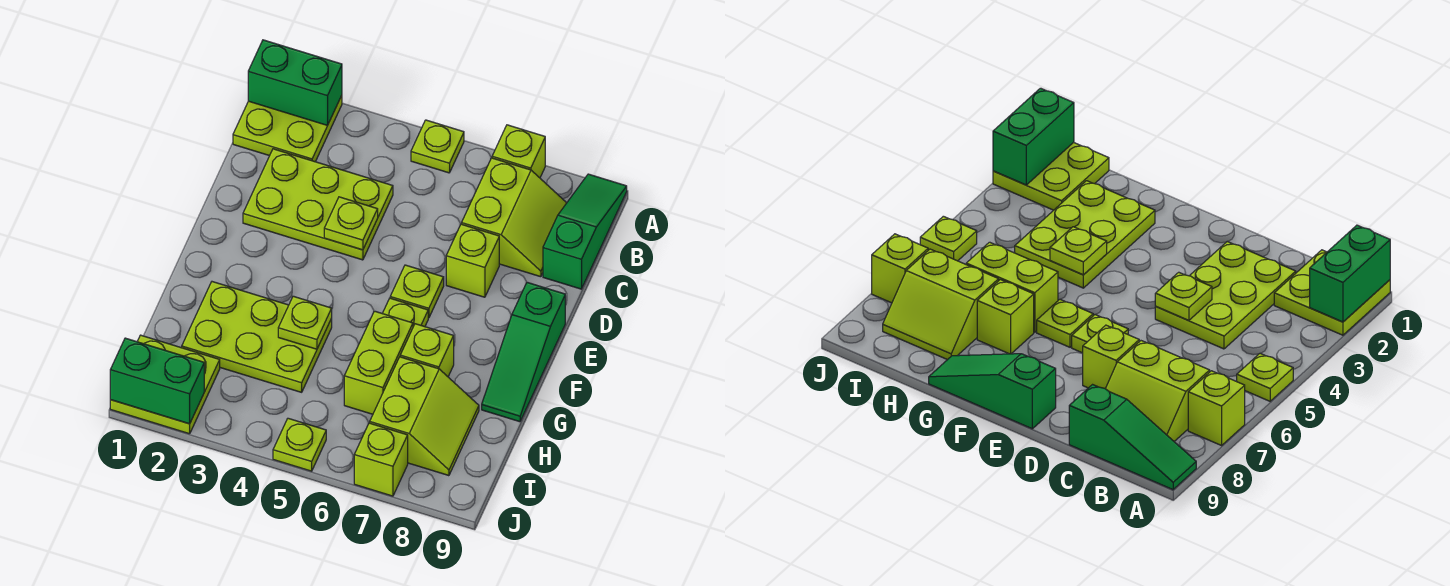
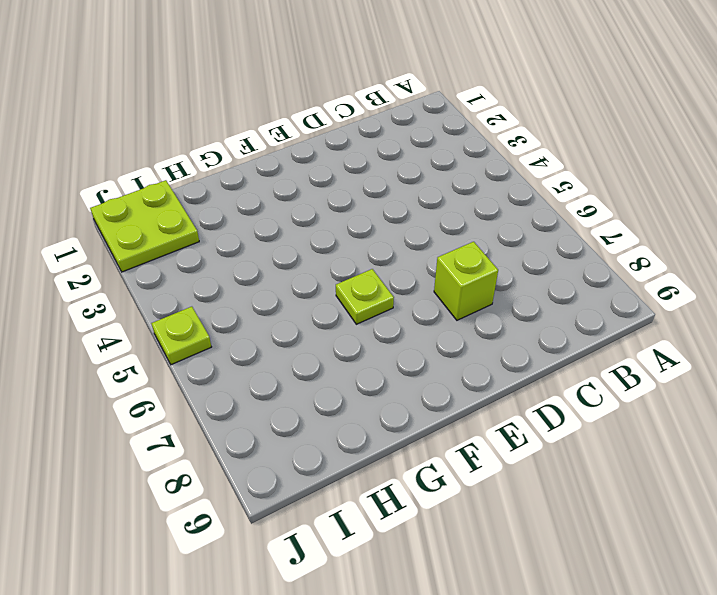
none -> lime 2x2 plate [233,95,342,162]
none -> lime 1x1 plate [411,120,464,173]
none -> lime 1x1 brick [492,125,545,178]

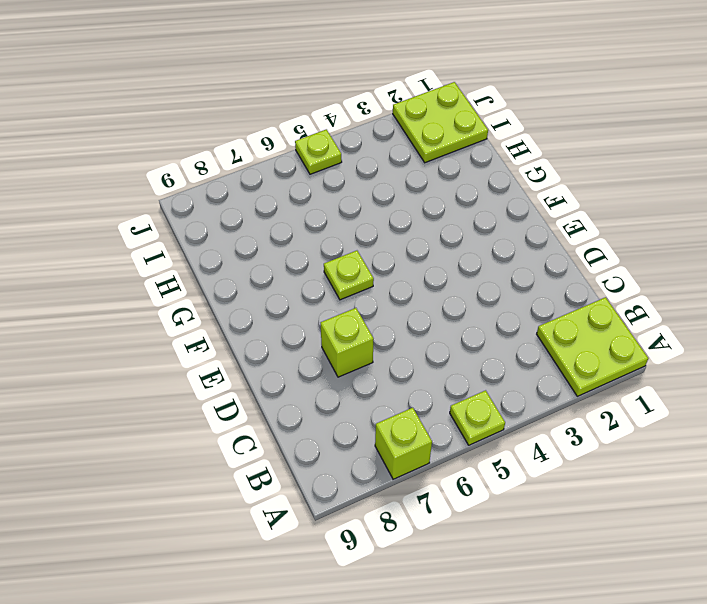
none -> green 1x3 slope [543,174,627,289]
none -> lime 2x2 slope [462,158,566,277]
none -> lime 2x3 plate [243,149,393,260]

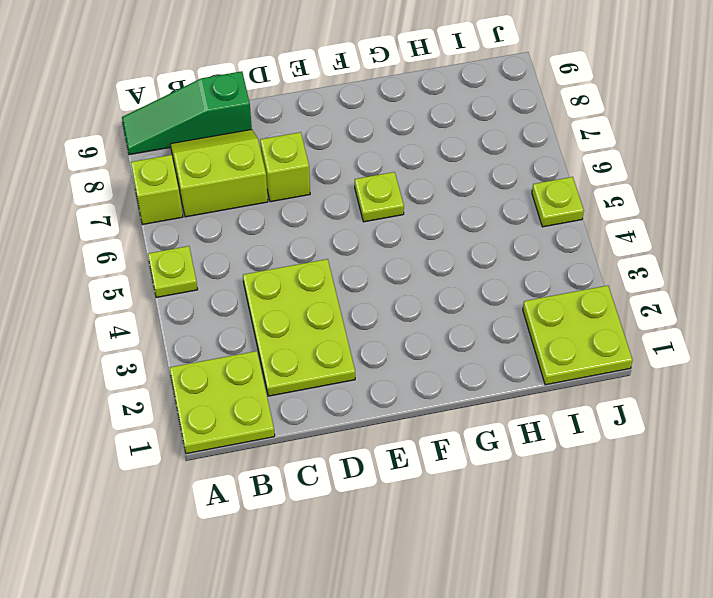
none -> lime 1x1 plate [390,265,444,318]
none -> green 1x3 slope [482,282,565,422]
none -> lime 2x3 plate [182,282,332,392]

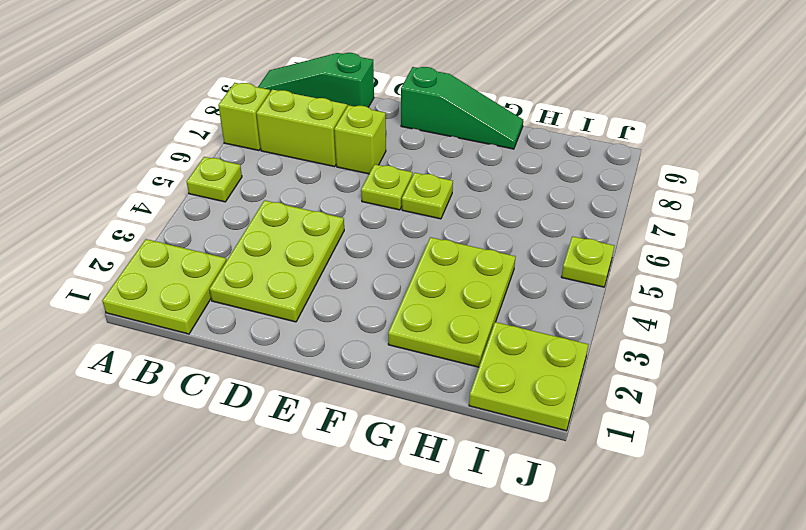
none -> lime 1x2 brick [344,311,413,414]
none -> lime 1x1 brick [400,324,454,377]
none -> lime 2x2 slope [370,357,479,476]

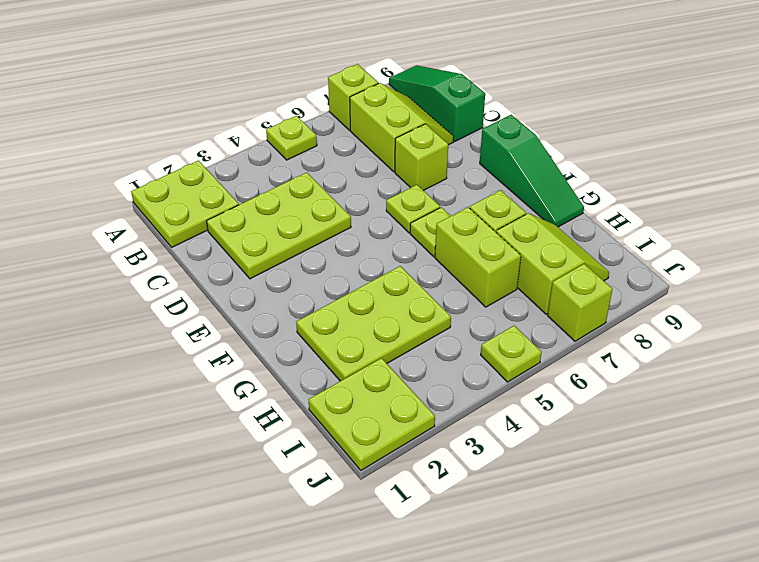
none -> green 1x2 brick [248,40,342,125]
none -> lime 1x1 plate [324,197,378,250]
none -> lime 1x1 plate [278,296,332,349]

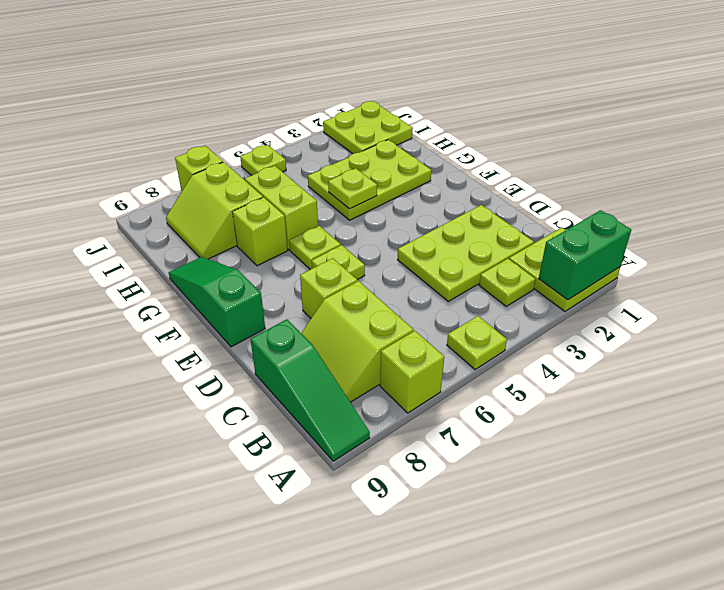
lime 1x1 plate [479,259,535,306] -> lime 1x1 plate moved to [324,197,378,250]
none -> green 1x2 brick [110,338,204,424]

